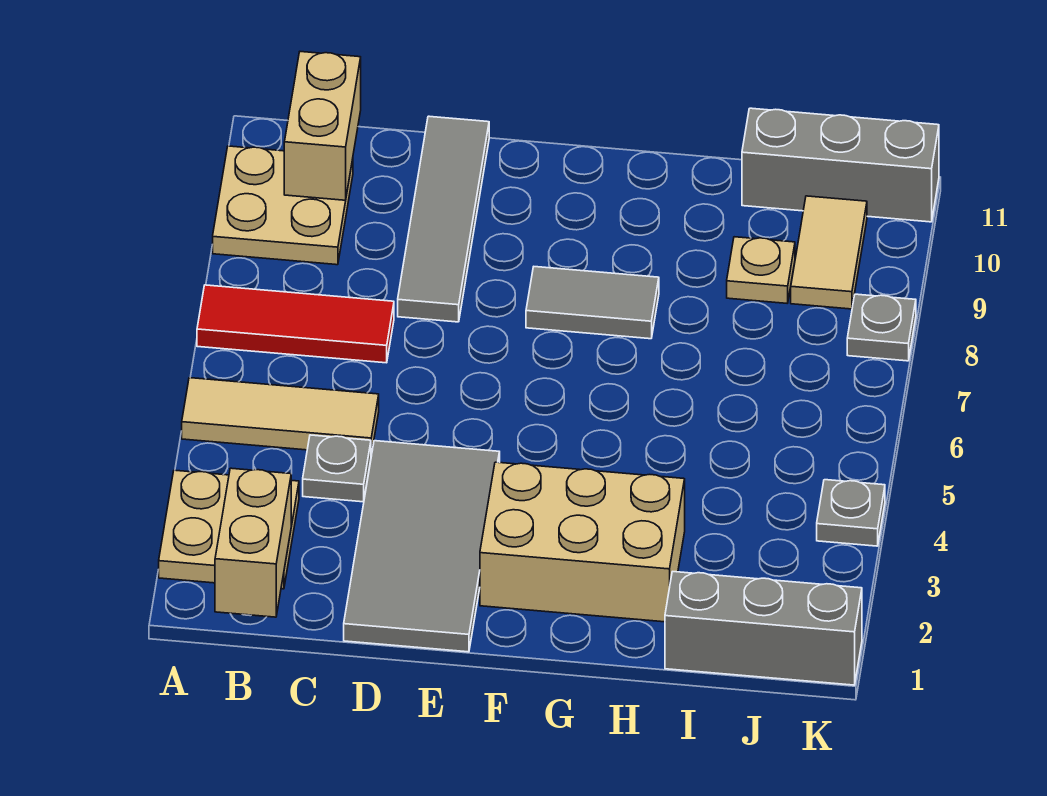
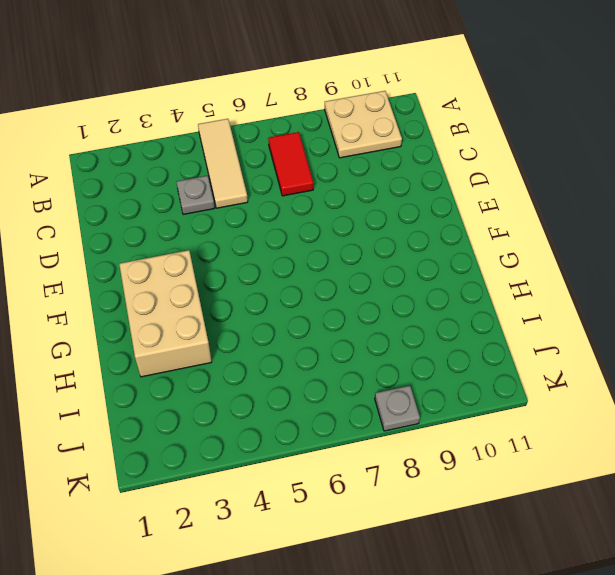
red 1x2 tile [268,132,313,196] -> red 1x3 tile [197,285,394,363]
none -> tan 2x2 plate [159,470,299,589]
none -> grey 2x4 tile [344,441,500,652]
none -> grey 1x4 tile [398,116,489,322]

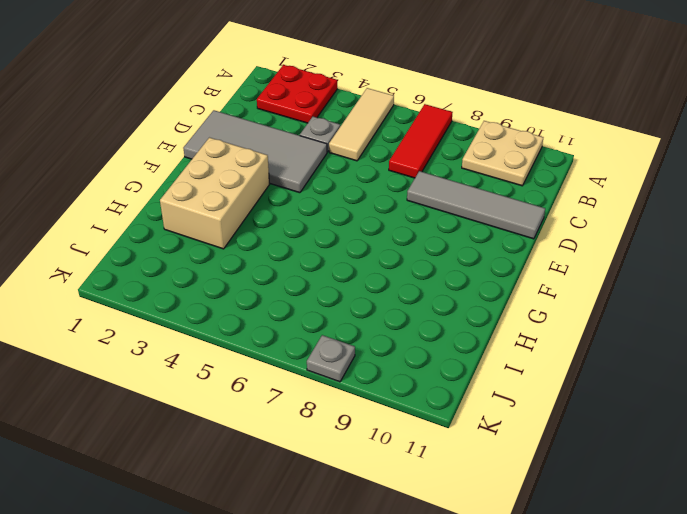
red 2x2 plate [257,65,337,123] -> tan 2x2 plate [159,470,299,589]
none -> grey 1x2 tile [526,267,659,339]
none -> grey 1x3 brick [665,572,862,685]
none -> tan 1x1 plate [727,237,795,303]

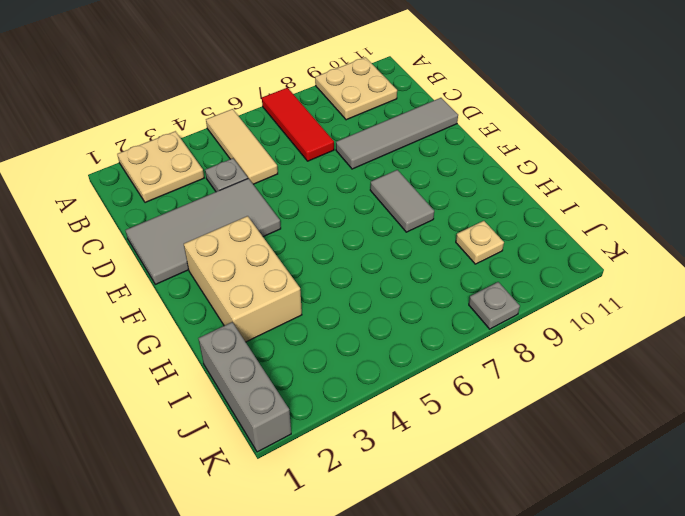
none -> grey 1x3 brick [742,108,939,222]
none -> tan 1x2 tile [791,196,867,309]
none -> grey 1x1 plate [817,480,885,546]

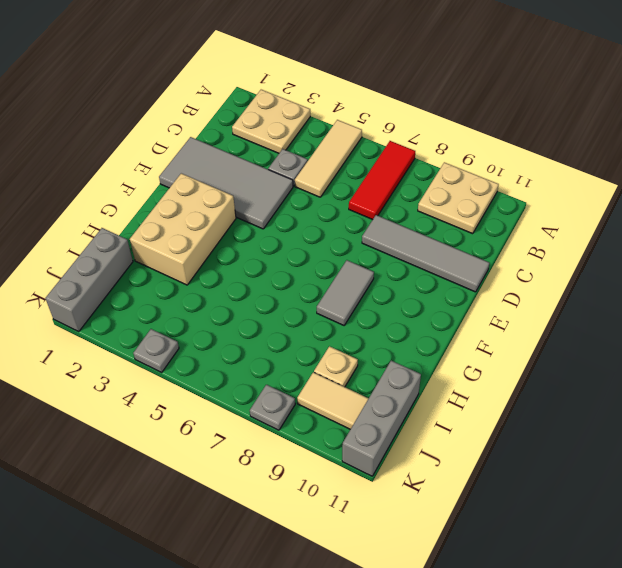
none -> tan 1x2 brick [215,468,291,617]
none -> tan 1x2 brick [284,52,361,200]

